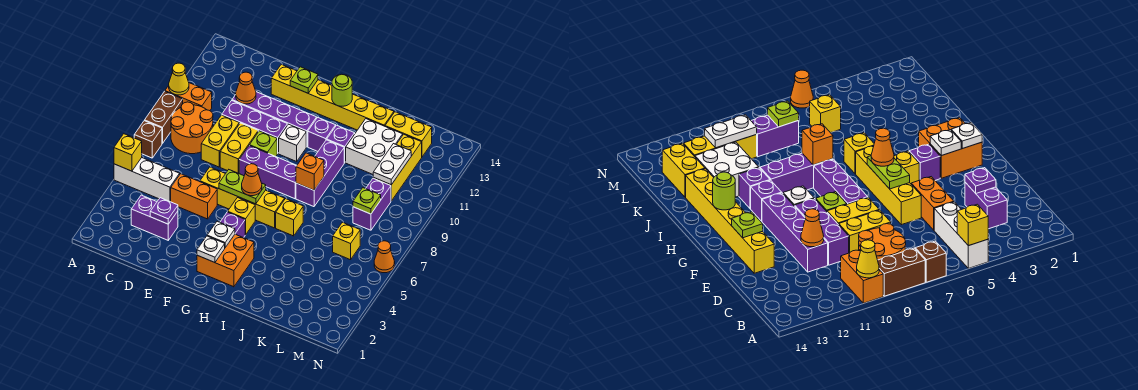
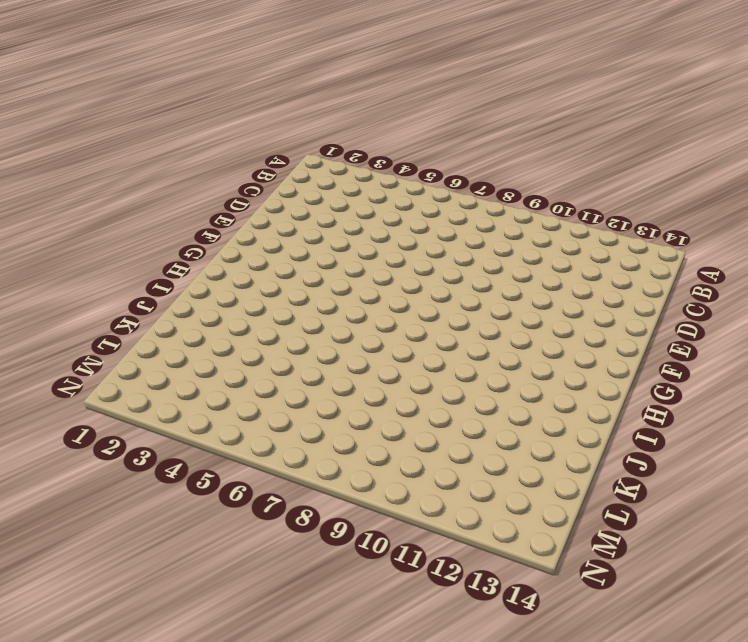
none -> white 1x3 brick [114,158,180,202]
none -> brown 1x1 brick [134,121,162,158]
none -> brown 1x2 brick [145,91,183,143]
none -> orange 1x2 brick [165,83,212,111]

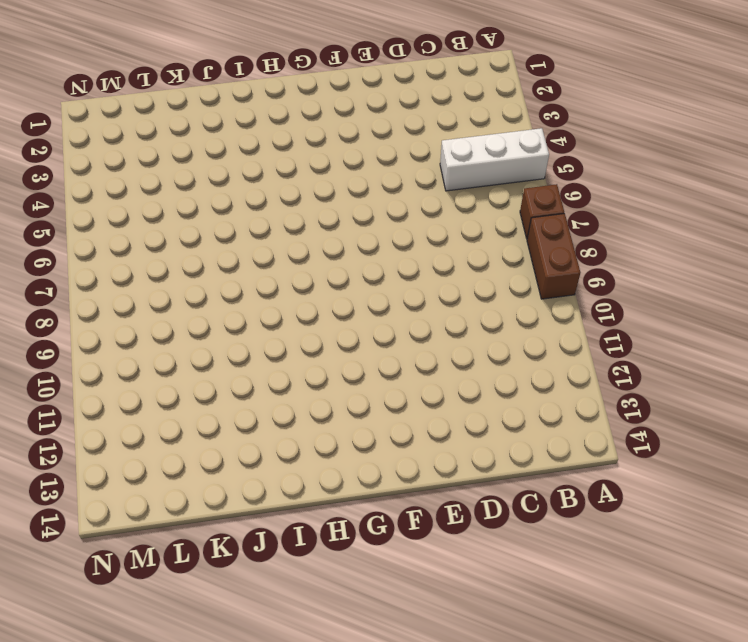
none -> orange 1x2 brick [165,83,212,111]
none -> orange 2x2 round brick [171,102,213,154]
none -> purple 1x2 brick [131,195,178,240]
none -> orange 1x2 brick [171,174,217,219]

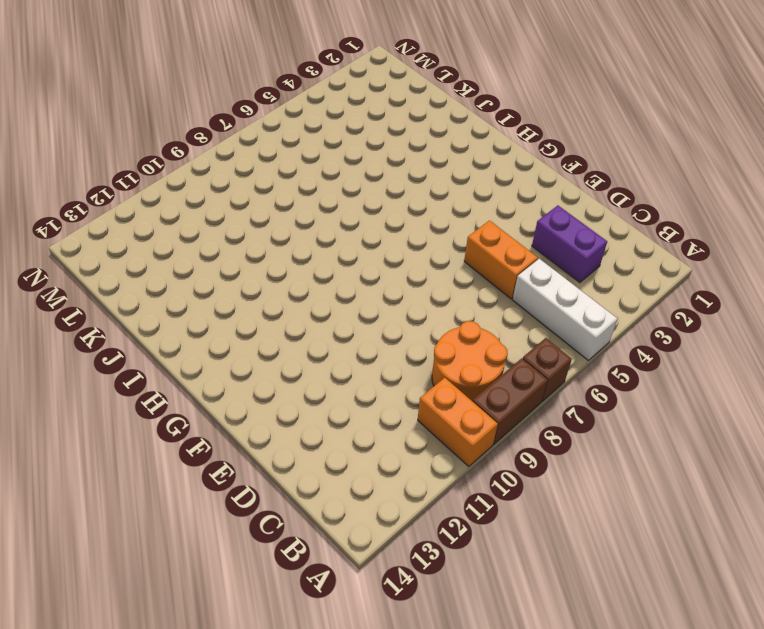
none -> yellow 1x2 brick [201,115,239,167]
none -> purple 1x3 brick [222,101,287,153]
none -> purple 1x4 brick [232,92,317,147]
none -> yellow 1x4 brick [200,167,285,228]

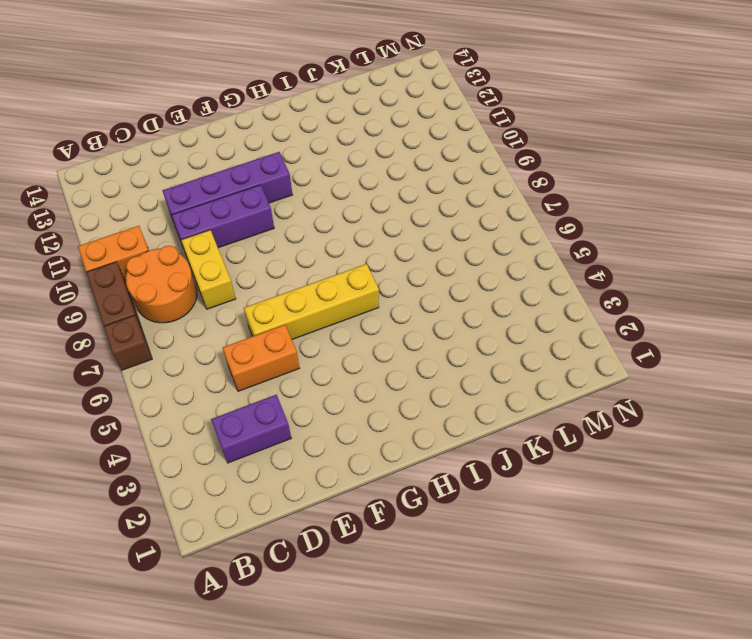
none -> white 1x3 brick [114,158,180,202]
none -> yellow 1x2 brick [220,123,258,173]
none -> yellow 1x6 brick [271,64,394,130]
none -> purple 1x3 brick [239,146,297,199]

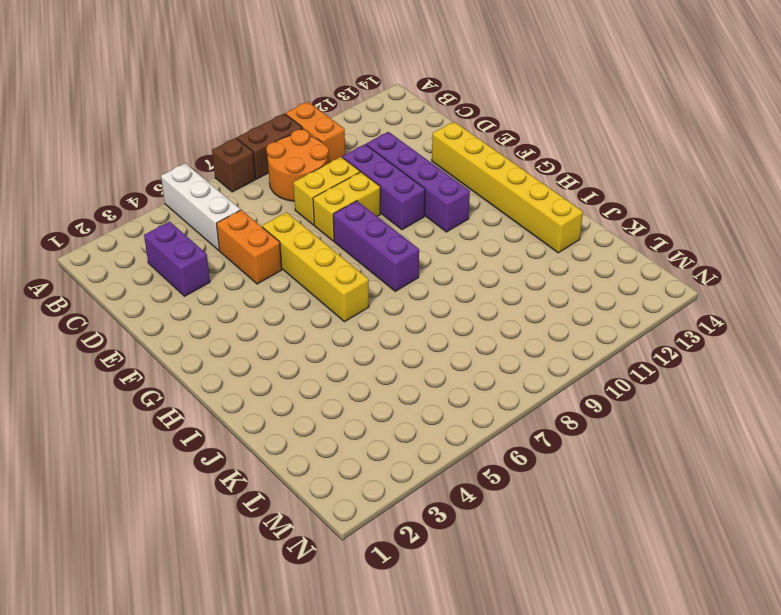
none -> lime 1x1 brick [250,131,278,156]
none -> orange 2x2 brick [197,234,254,287]
none -> purple 1x1 brick [220,212,245,238]
none -> yellow 1x1 brick [228,198,255,235]

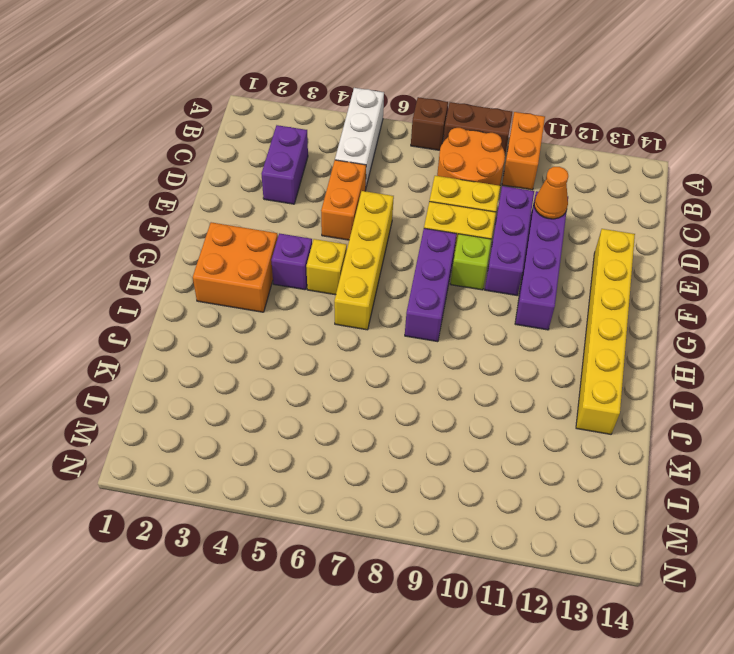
none -> white 1x1 brick [279,124,306,161]
none -> purple 1x1 brick [308,118,336,151]
none -> yellow 1x1 brick [276,199,303,236]
none -> purple 1x3 brick [296,140,344,207]

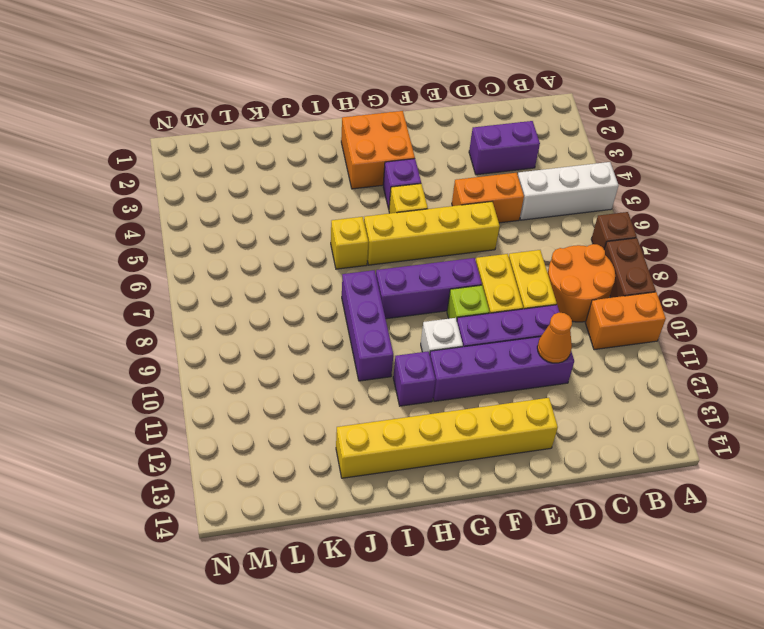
none -> purple 1x1 brick [327,125,355,163]
none -> white 2x2 brick [346,119,403,174]
none -> yellow 1x2 brick [385,112,432,157]
none -> yellow 1x1 brick [333,222,360,260]

